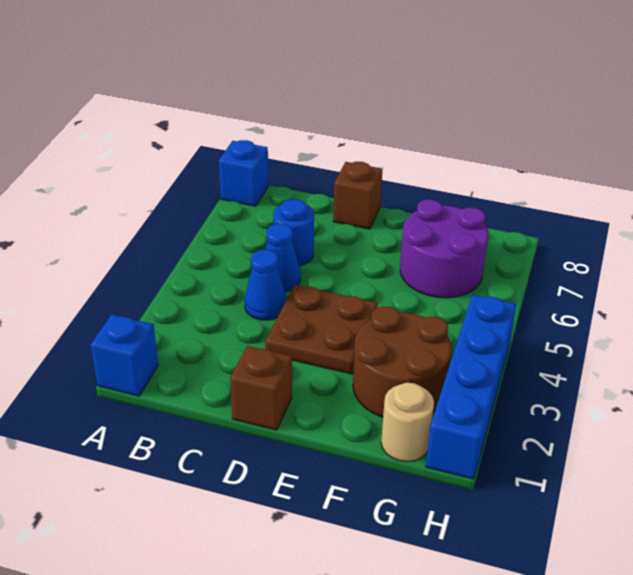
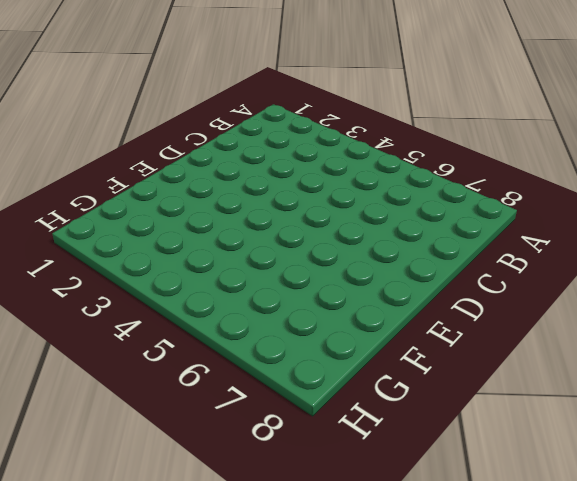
none -> blue 1x1 brick [91,314,158,396]
none -> blue 1x1 brick [219,140,269,206]
none -> blue 1x1 cone [245,250,287,320]

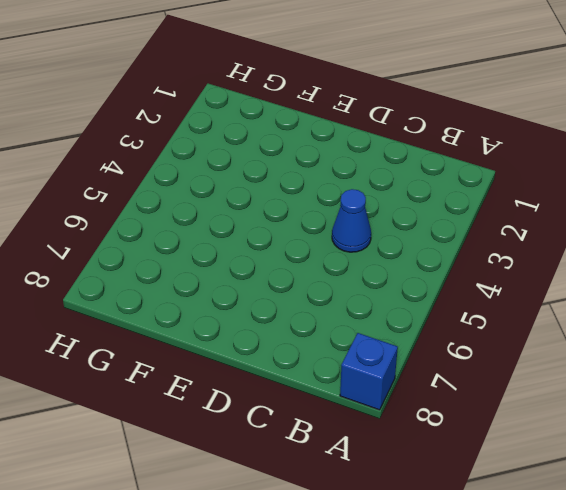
none -> blue 1x1 brick [91,314,158,396]
none -> blue 1x1 cone [265,224,301,292]
none -> blue 1x1 round brick [273,199,314,266]

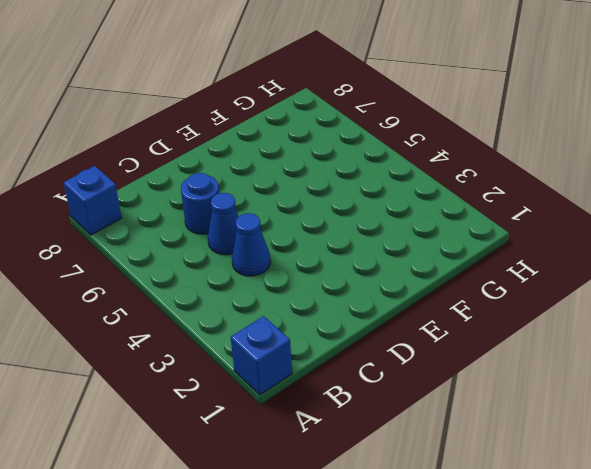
none -> brown 1x1 brick [230,346,292,430]
none -> brown 2x2 plate [265,285,378,374]
none -> brown 1x1 brick [333,162,382,229]

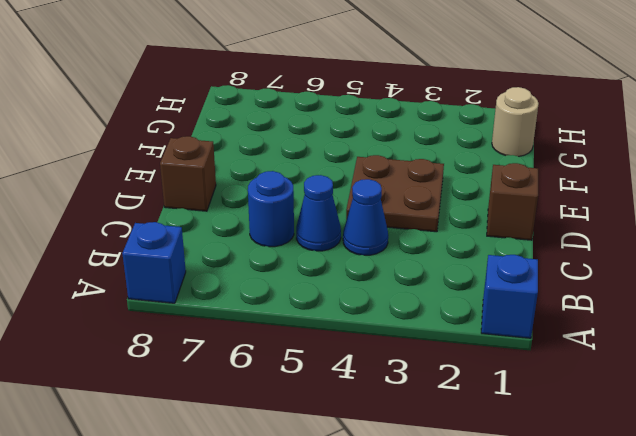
none -> brown 2x2 round brick [353,306,451,417]
none -> purple 2x2 round brick [400,199,488,298]
none -> blue 1x4 brick [426,295,516,479]

